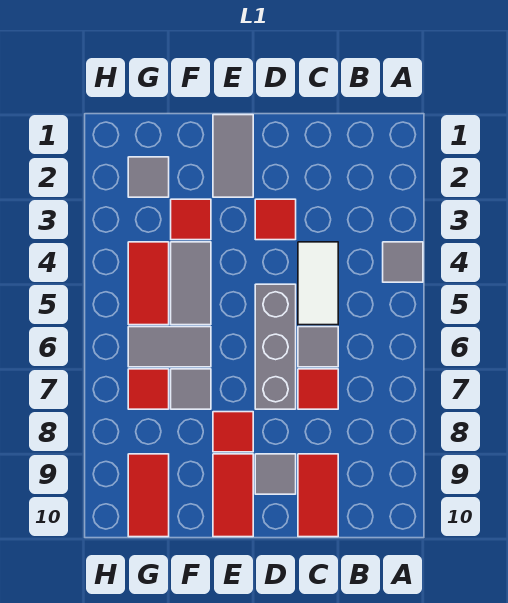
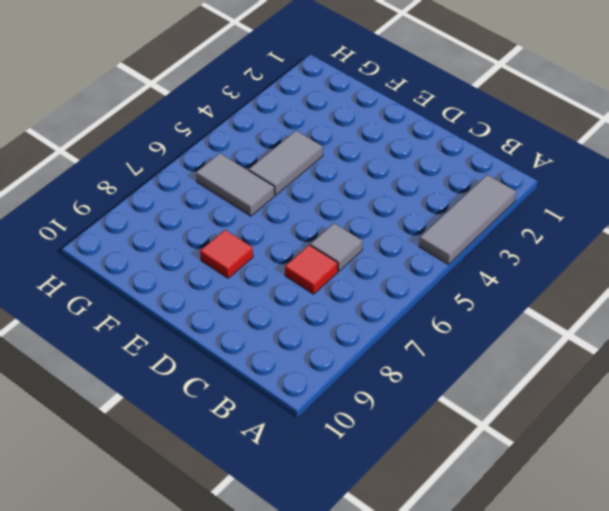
grey 1x3 tile [419,175,516,265] -> grey 1x1 tile [383,242,423,282]
none -> white 1x2 tile [298,242,338,325]
none -> red 1x2 tile [298,454,338,537]
none -> red 1x1 tile [255,199,296,240]

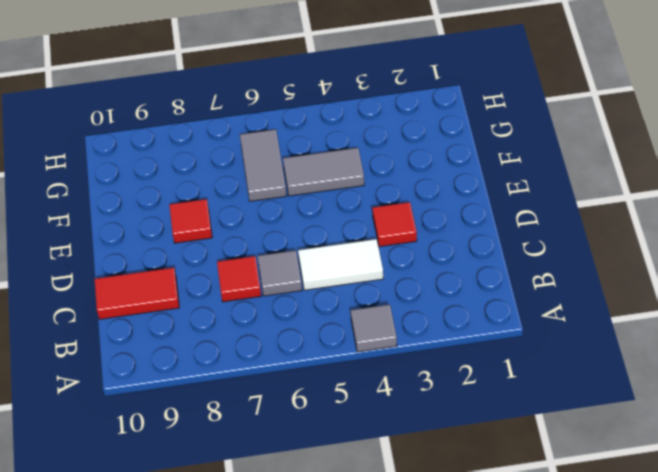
none -> grey 1x3 brick [255,284,296,409]
none -> grey 1x1 tile [255,454,296,494]
none -> grey 1x2 tile [213,115,253,197]

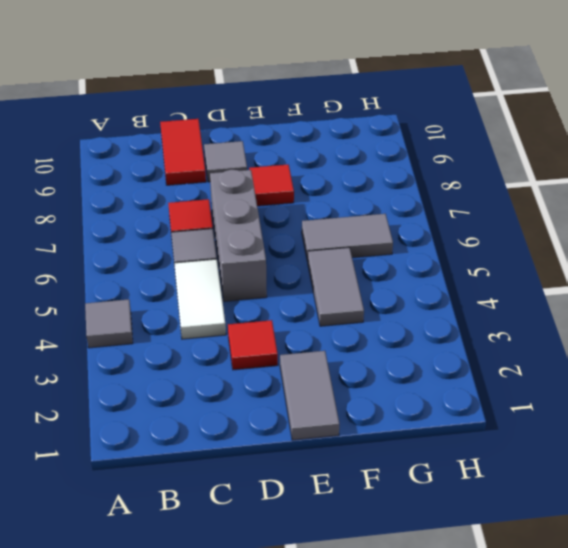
none -> red 1x2 tile [213,454,253,537]
none -> red 1x1 tile [171,199,211,240]
none -> grey 1x1 tile [171,369,211,409]

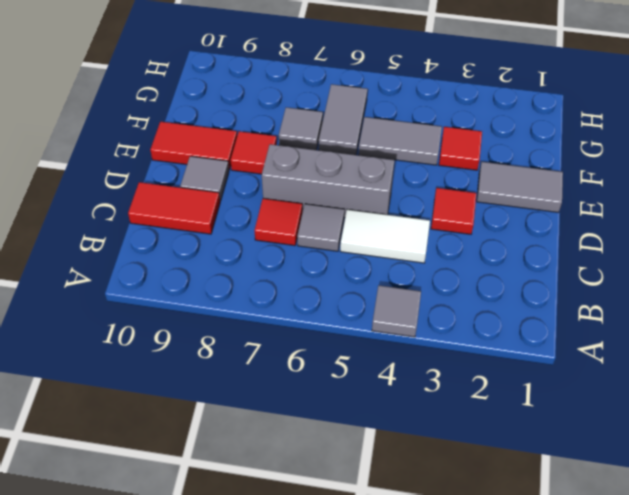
none -> grey 1x1 tile [128,157,169,197]
none -> red 1x2 tile [128,242,169,325]
none -> red 1x1 tile [128,369,169,409]

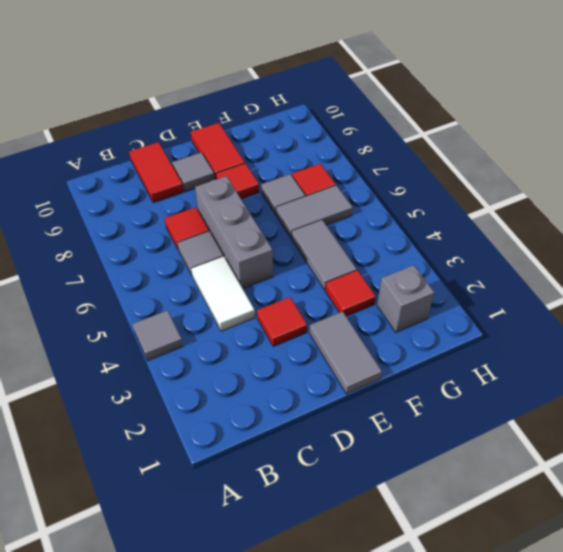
grey 1x1 brick [377,265,434,332] -> grey 1x1 tile [128,157,169,197]
none -> red 1x2 tile [128,242,169,325]
none -> red 1x2 tile [128,454,169,537]

